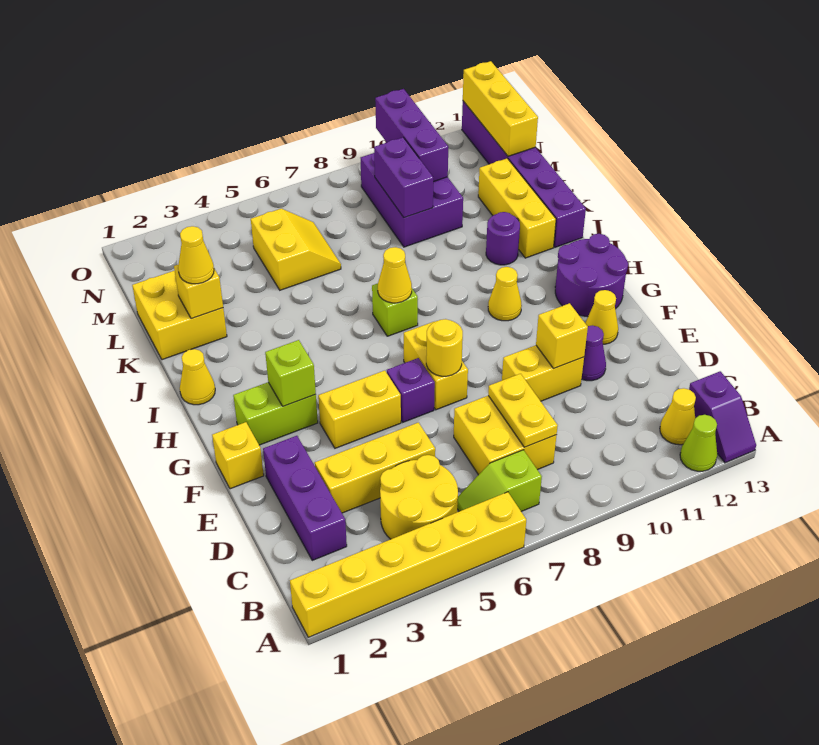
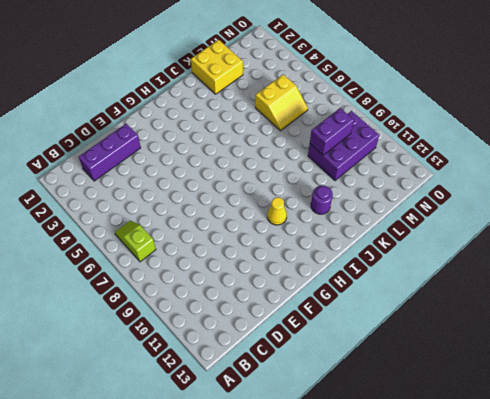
none -> yellow 1x6 brick [290,492,526,637]
none -> lime 1x1 cone [680,415,717,471]
none -> purple 1x2 slope [689,371,756,463]
none -> yellow 2x2 round brick [380,455,458,539]

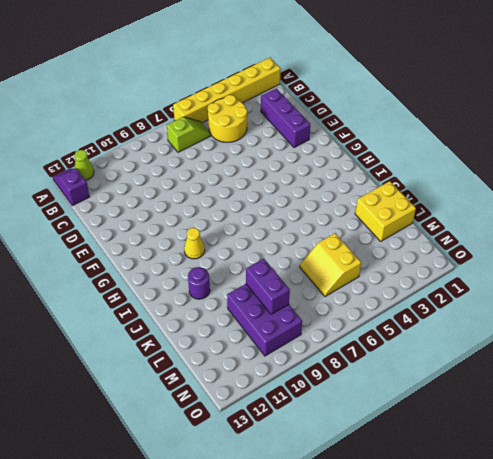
none -> yellow 1x1 cone [660,388,696,445]
none -> yellow 2x2 brick [454,396,556,475]
none -> yellow 1x3 brick [315,423,435,513]
none -> yellow 1x2 brick [502,345,584,401]

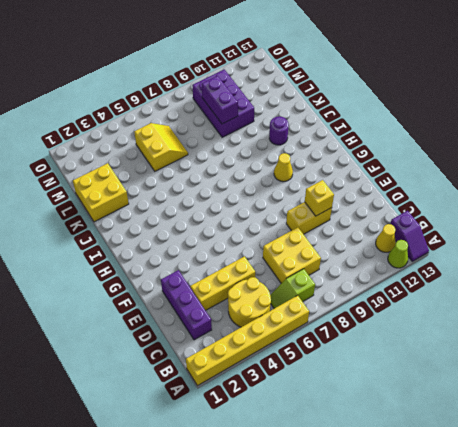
none -> purple 1x1 cone [582,326,606,381]
none -> yellow 1x1 brick [212,422,264,489]
none -> yellow 1x2 brick [318,371,401,448]
none -> purple 1x1 brick [387,358,435,422]

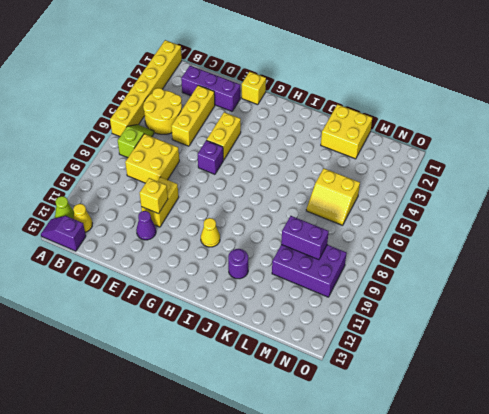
none -> yellow 1x2 brick [404,321,468,410]
none -> yellow 1x1 cone [585,290,618,344]
none -> lime 1x2 brick [233,382,318,445]
none -> purple 2x2 round brick [555,234,628,317]

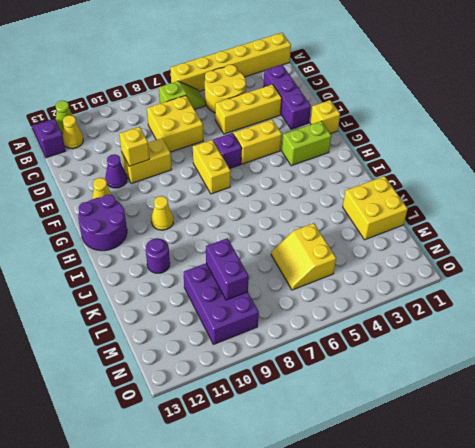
none -> yellow 1x1 cone [180,349,215,405]
none -> lime 1x1 brick [372,283,418,336]
none -> yellow 1x3 brick [478,158,556,258]
none -> purple 1x6 brick [462,101,586,247]

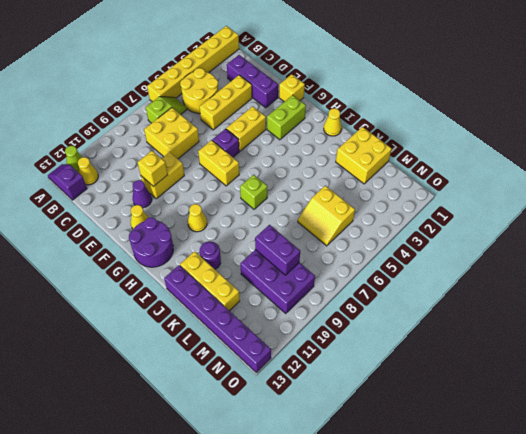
none -> yellow 1x2 plate [488,374,558,447]
none -> yellow 1x1 round brick [426,319,463,376]
none -> lime 1x1 brick [265,340,316,406]
none -> yellow 1x1 cone [378,247,412,303]

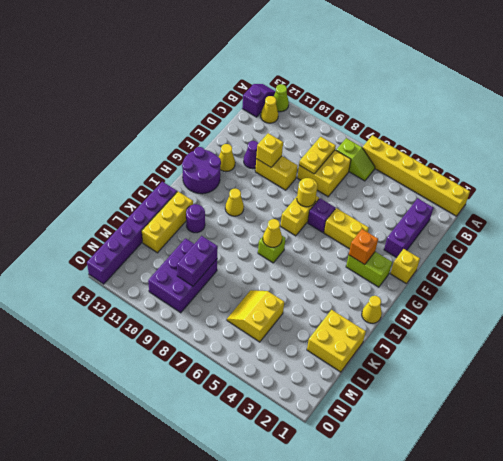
orange 1x1 brick [349,229,378,265] -> lime 1x1 brick [265,340,316,406]
none -> yellow 2x2 round brick [380,455,458,539]
none -> yellow 1x3 brick [315,423,435,513]
none -> yellow 1x1 brick [174,264,223,319]
none -> purple 1x3 brick [375,89,448,182]

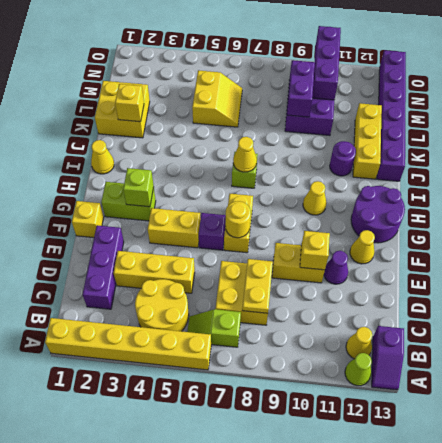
none -> yellow 1x3 brick [463,61,538,156]
none -> yellow 1x1 cone [178,226,214,284]

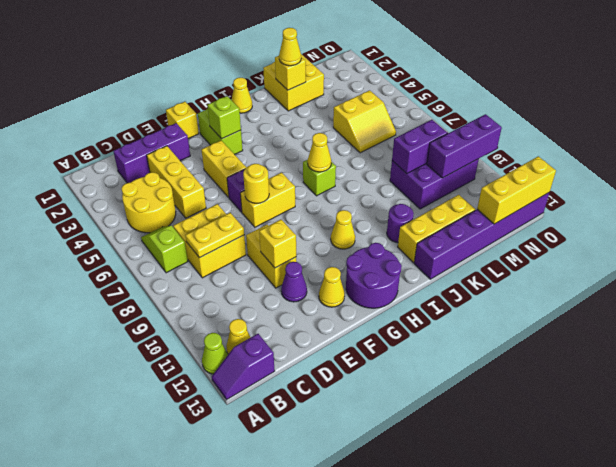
none -> yellow 1x6 brick [290,492,526,637]

